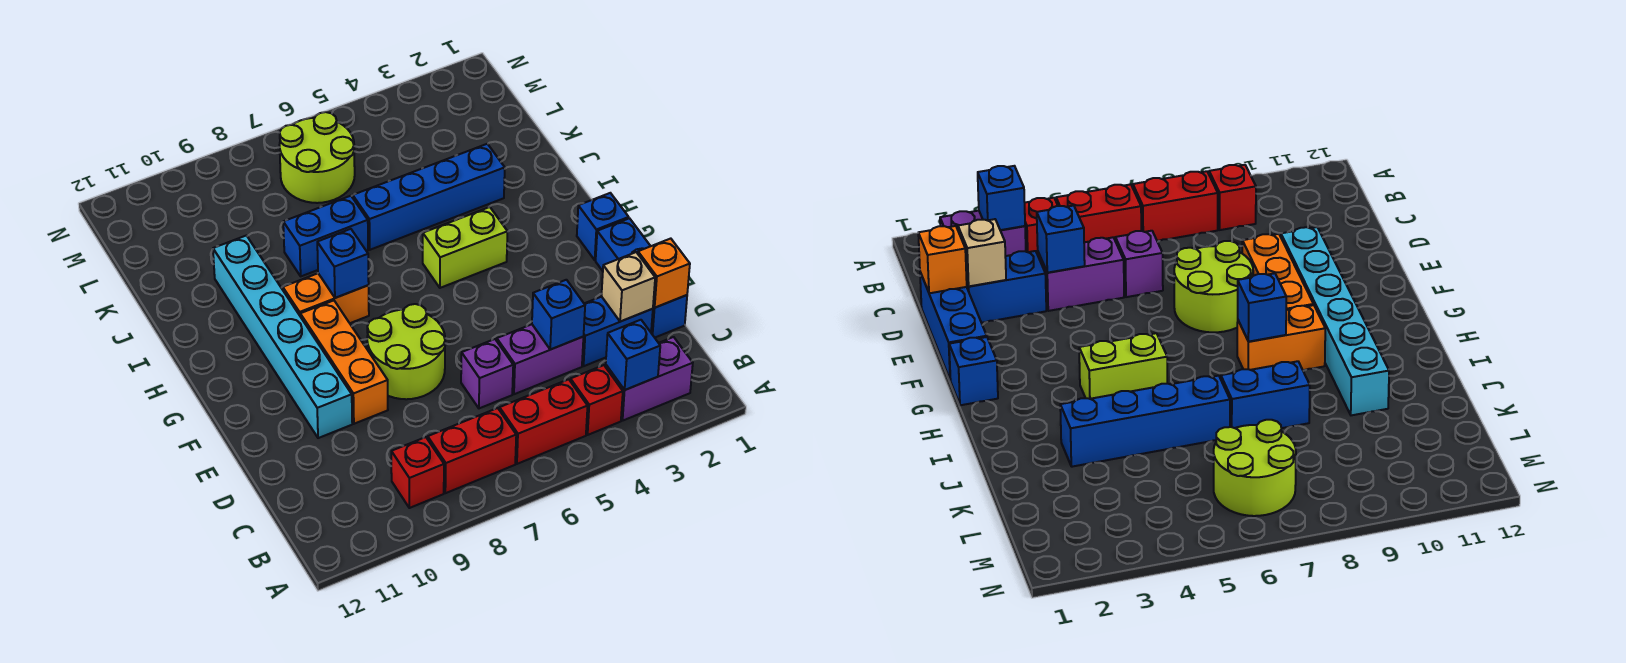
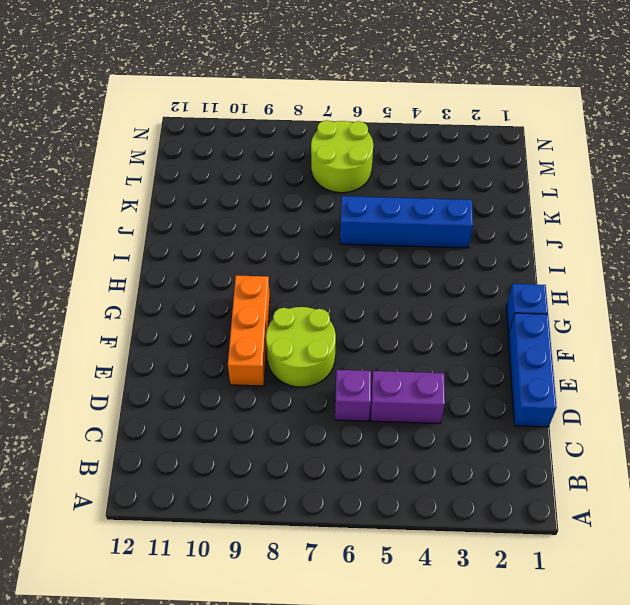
none -> purple 1x2 brick [606,337,693,420]
none -> red 1x1 brick [570,365,623,435]
none -> red 1x2 brick [499,379,588,464]

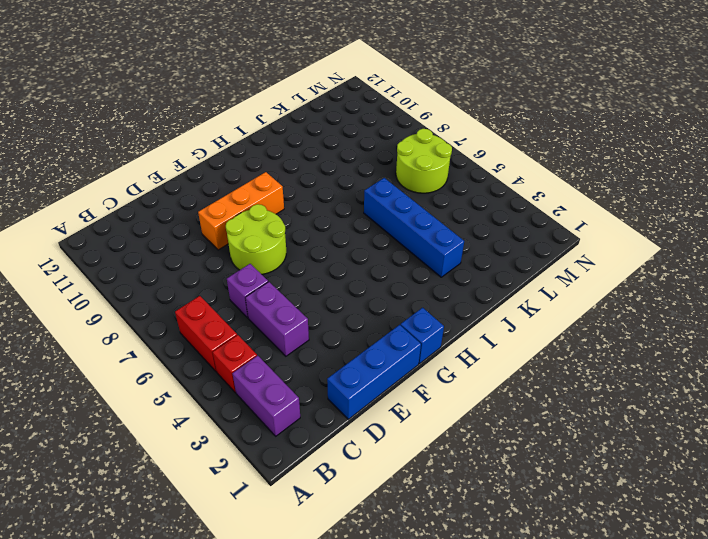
none -> red 1x2 brick [428,408,516,493]
none -> red 1x1 brick [391,437,444,508]
none -> blue 1x2 brick [582,297,653,366]

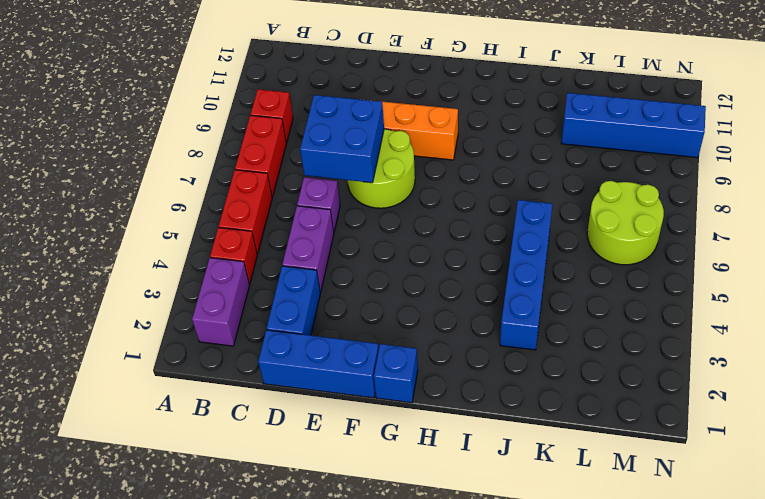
blue 2x2 brick [300,95,384,183] -> none
blue 1x4 brick [561,93,706,158] -> none
none -> cyan 1x6 brick [213,236,352,438]
none -> lime 1x2 brick [423,207,508,288]
none -> orange 1x2 brick [283,273,369,323]

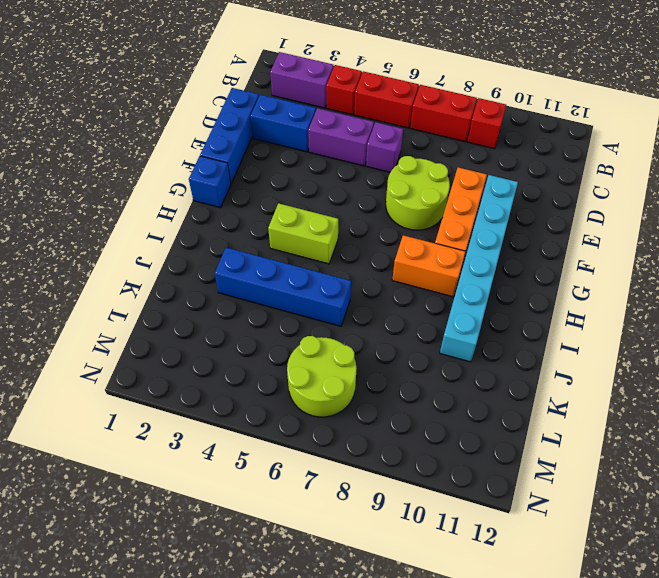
none -> blue 1x2 brick [283,196,368,276]
none -> blue 1x1 brick [606,320,660,390]
none -> orange 1x1 brick [638,239,690,308]

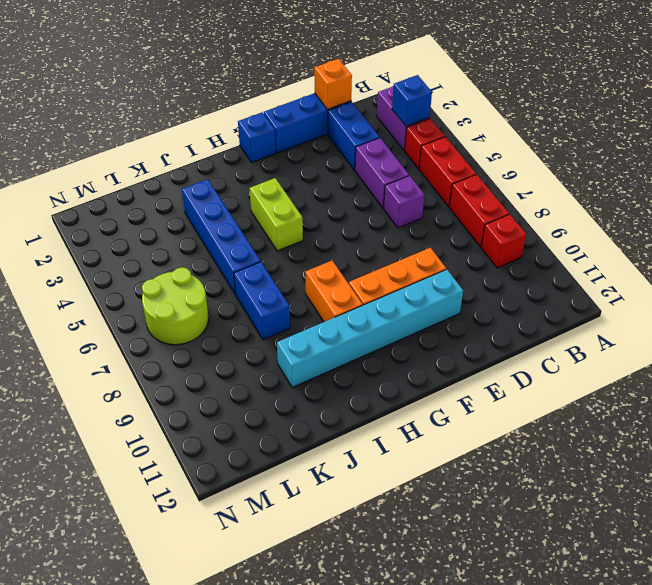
none -> lime 2x2 round brick [367,304,445,399]
none -> tan 1x1 brick [601,252,655,322]
none -> blue 1x1 brick [532,280,585,350]

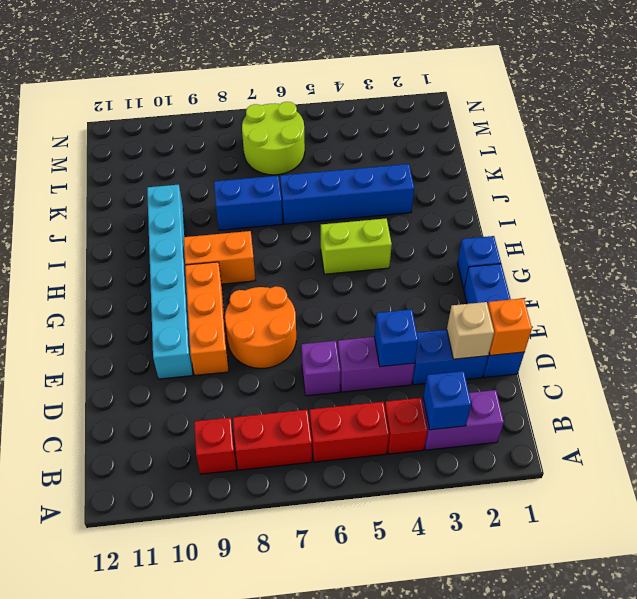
orange 2x2 round brick [225,286,296,369] -> lime 2x2 round brick [367,304,445,399]
none -> blue 1x1 brick [317,229,369,298]

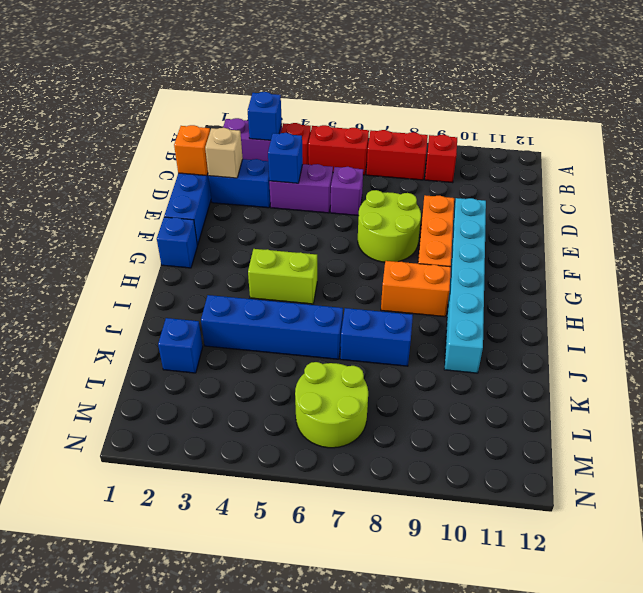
blue 1x1 brick [158,318,203,373] -> blue 1x1 brick moved to [317,229,369,298]

